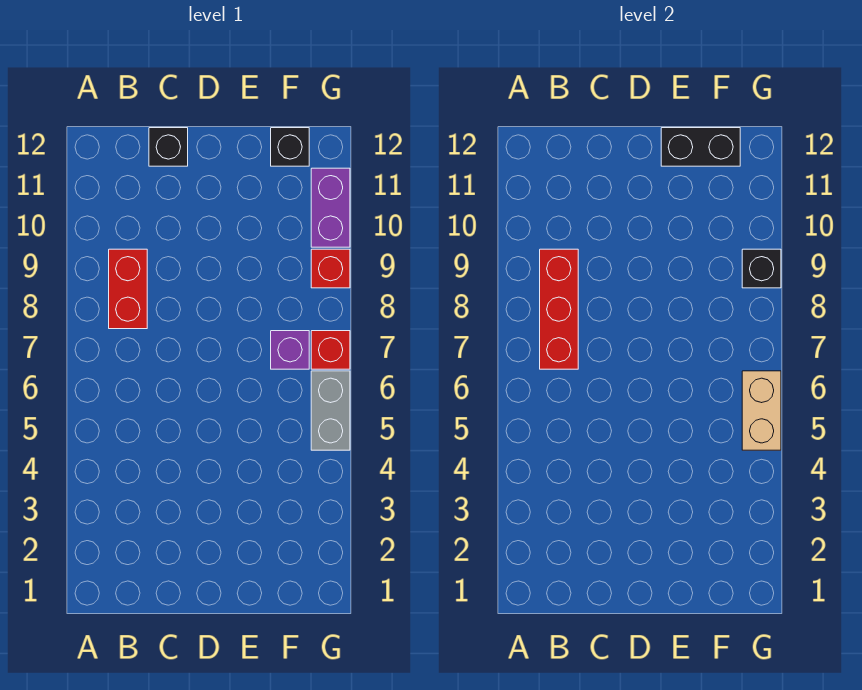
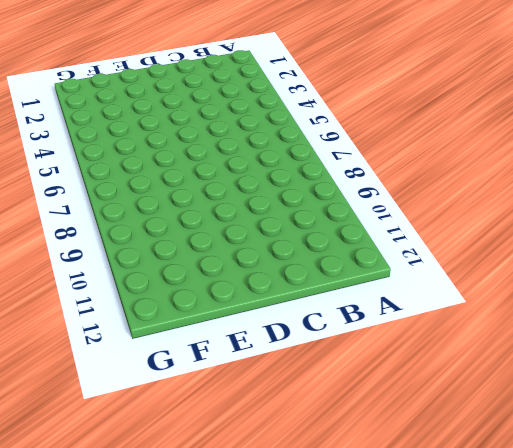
none -> red 1x2 brick [109,249,147,329]
none -> black 1x1 brick [149,128,188,166]
none -> purple 1x1 brick [271,331,309,369]

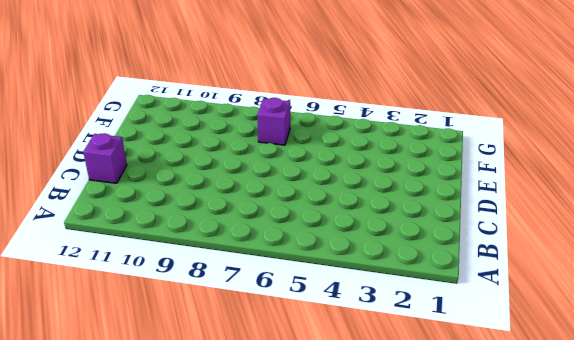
purple 1x1 brick [83,133,127,183] -> black 1x1 brick [149,128,188,166]
none -> red 1x2 brick [109,249,147,329]
none -> black 1x1 brick [271,128,309,166]
none -> grey 1x2 brick [311,371,350,450]

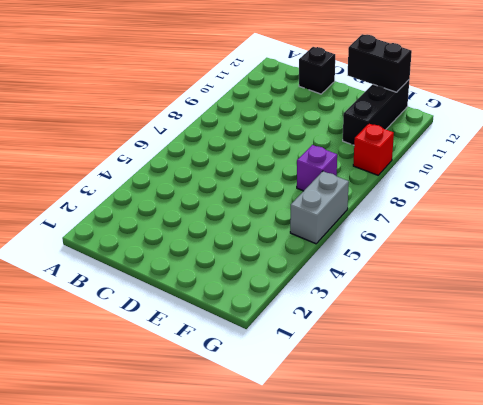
black 1x3 brick [343,80,409,145] -> black 1x1 brick [271,128,309,166]
none -> red 1x2 brick [109,249,147,329]
none -> red 1x1 brick [311,331,350,369]
none -> purple 1x2 brick [311,168,350,247]

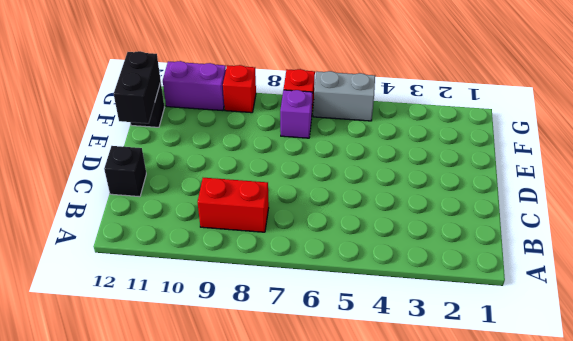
none -> red 1x3 brick [540,249,578,369]
none -> tan 1x2 brick [742,371,781,450]
none -> black 1x1 brick [742,249,781,288]

